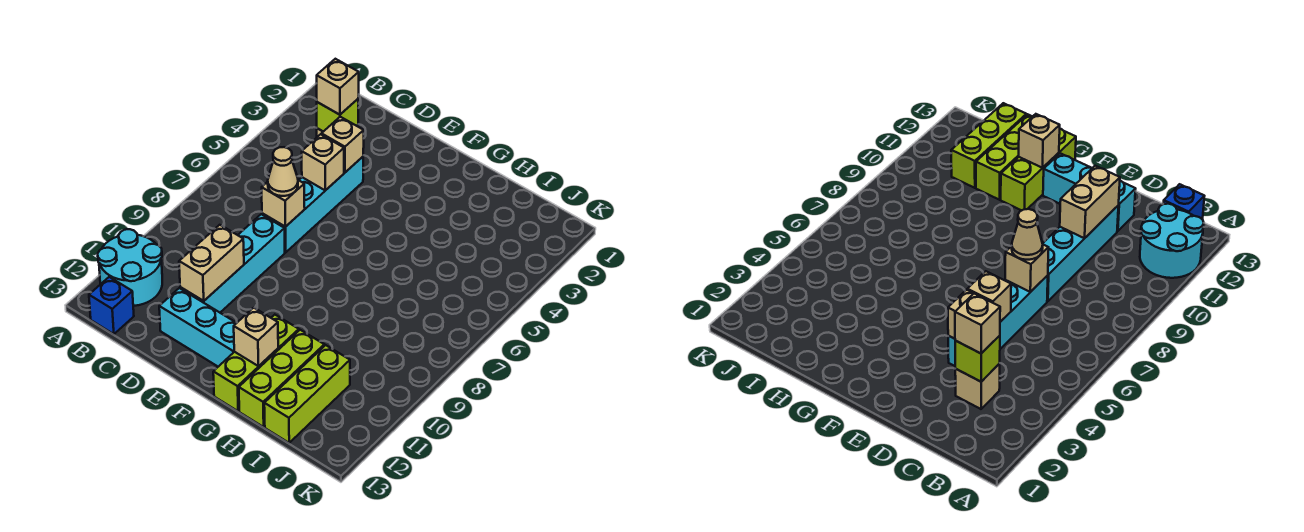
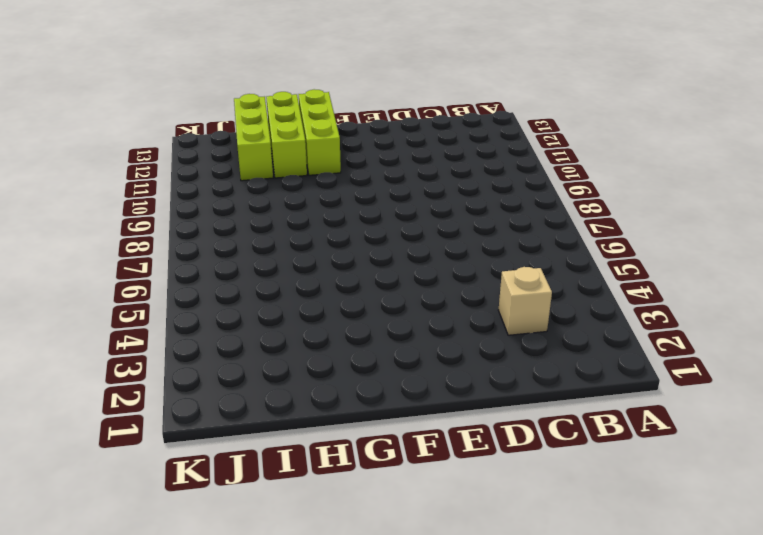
none -> cyan 2x2 round brick [98,229,162,306]
none -> blue 1x1 brick [89,277,134,334]
none -> cyan 1x4 brick [262,157,363,252]

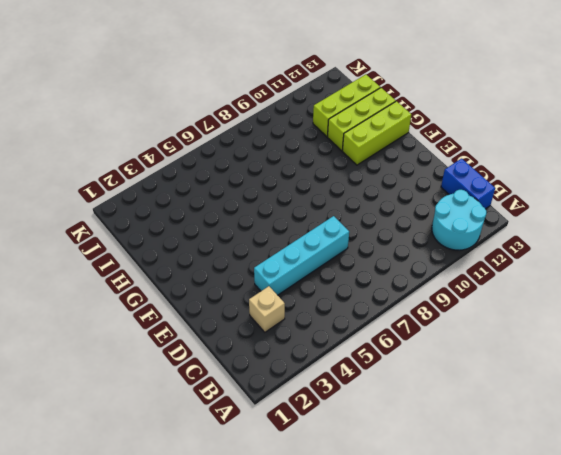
blue 1x2 brick [441,159,495,209] -> blue 1x1 brick [89,277,134,334]
none -> cyan 1x4 brick [180,214,285,312]
none -> cyan 1x3 brick [159,288,236,367]
none -> lime 1x1 brick [317,99,358,132]

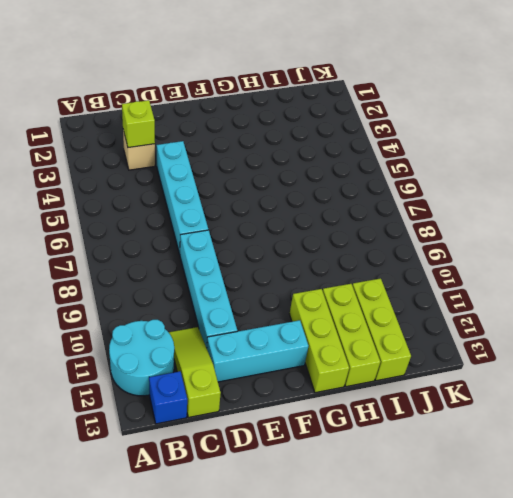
lime 1x3 slope [169,327,221,417] -> none
none -> tan 1x1 brick [321,117,364,173]
none -> tan 1x1 brick [302,134,344,190]
none -> tan 1x1 brick [262,180,305,227]

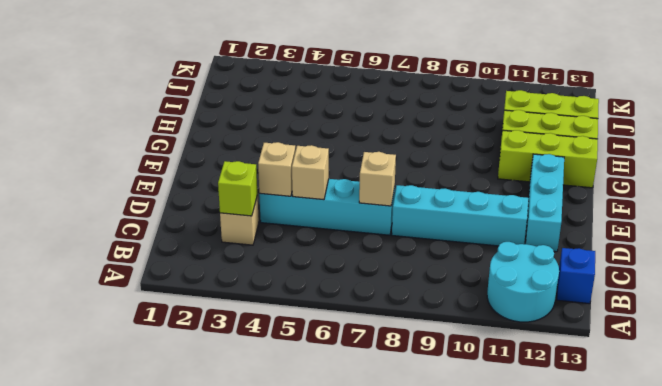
none -> tan 1x2 brick [179,225,244,301]
none -> tan 1x1 brick [234,308,278,366]
none -> tan 1x1 brick [317,59,359,115]

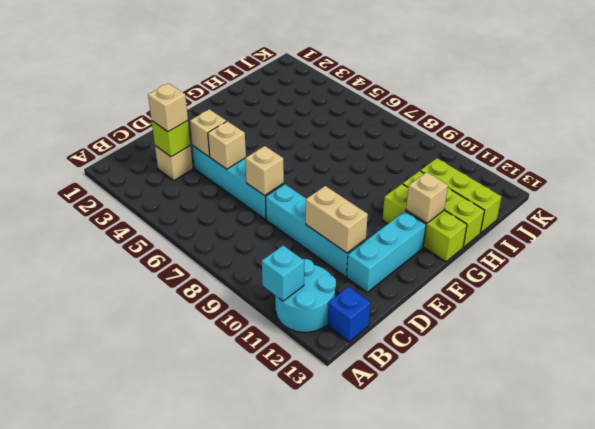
cyan 1x1 brick [262,245,304,301] -> none
none -> tan 1x1 cone [268,147,298,196]

